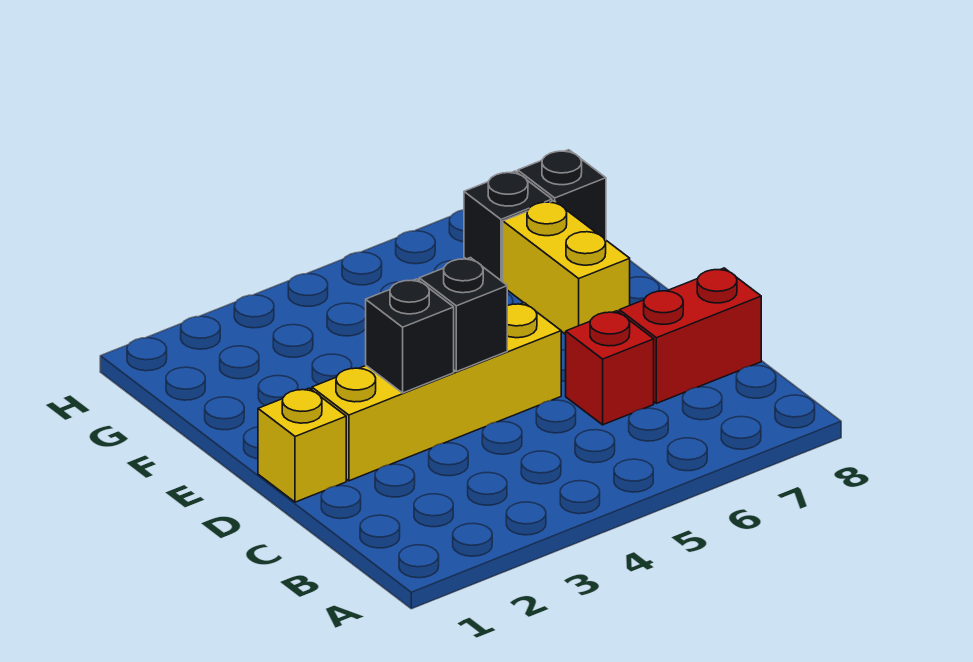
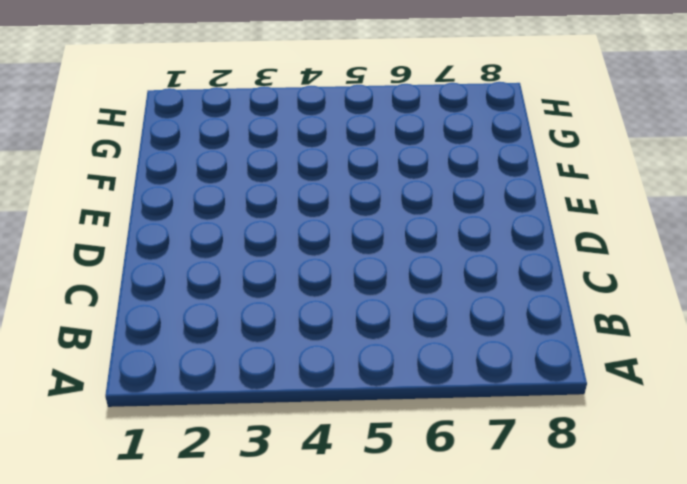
none -> red 1x1 brick [566,311,654,425]
none -> red 1x2 brick [619,268,761,403]

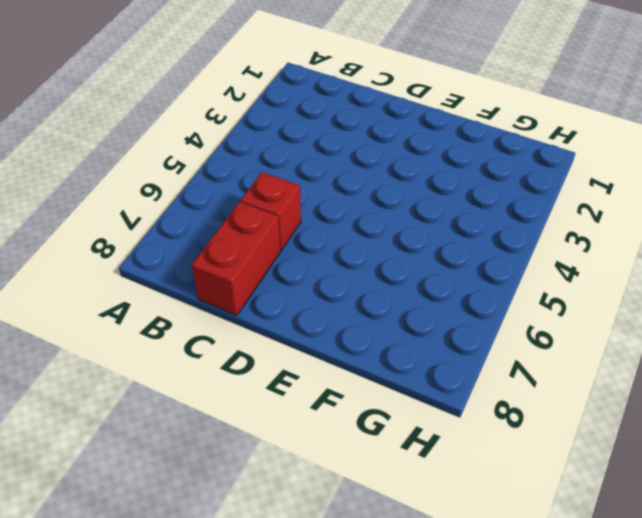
none -> yellow 1x1 brick [258,388,346,502]
none -> yellow 1x4 brick [312,303,561,481]

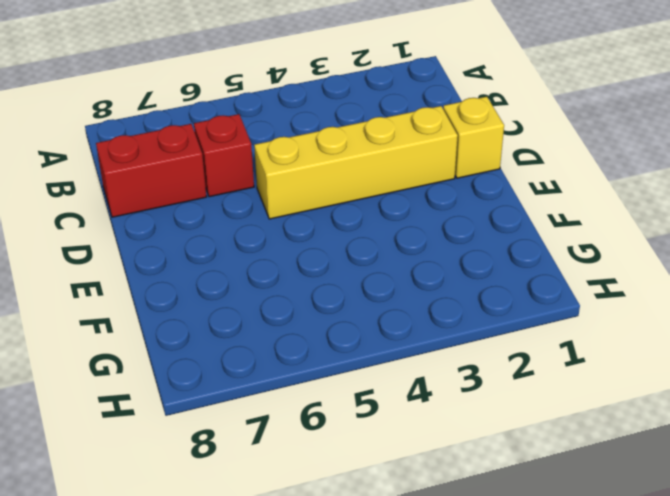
none -> yellow 1x2 brick [503,201,630,334]
none -> black 1x1 brick [464,171,552,282]

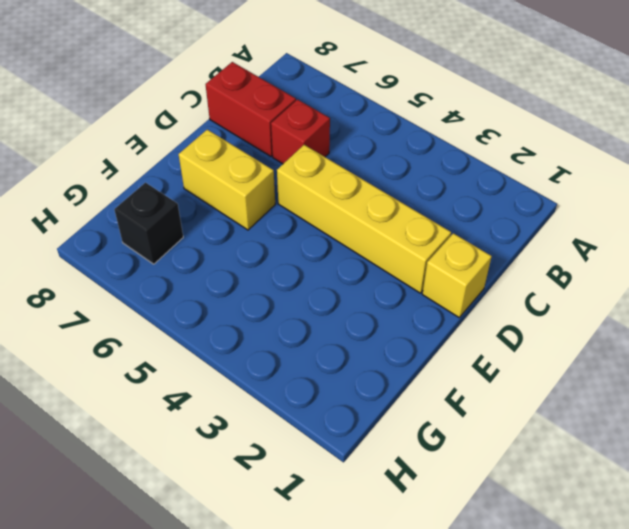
yellow 1x2 brick [179,129,275,230] -> yellow 1x2 brick turned to [503,201,630,334]
none -> black 1x1 brick [518,150,606,240]
none -> black 1x1 brick [366,279,454,393]

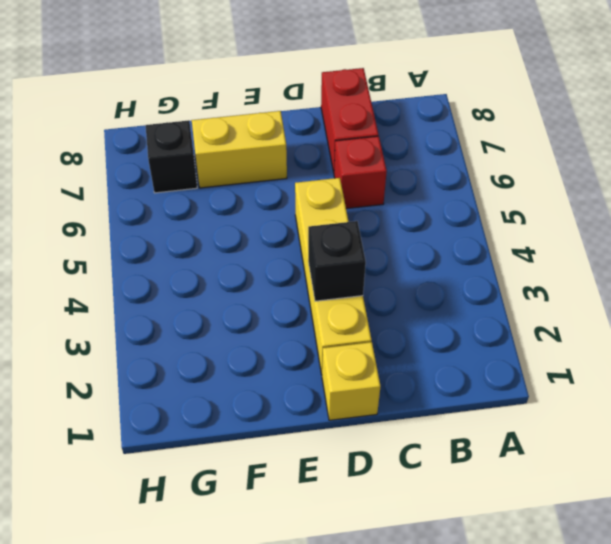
none -> black 1x1 brick [518,150,606,240]
none -> black 1x1 brick [419,258,507,372]

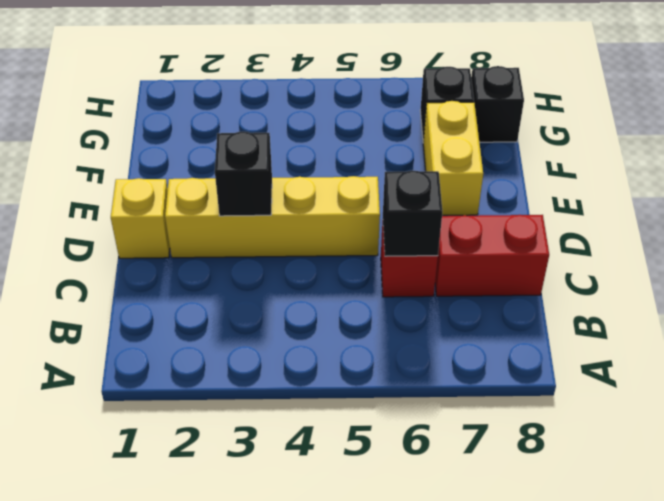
black 1x1 brick [383,171,442,256] -> black 1x1 brick moved to [419,258,507,372]

